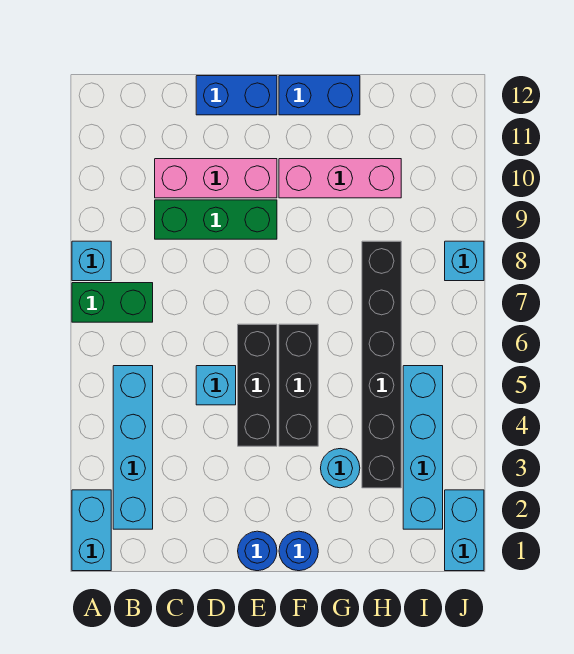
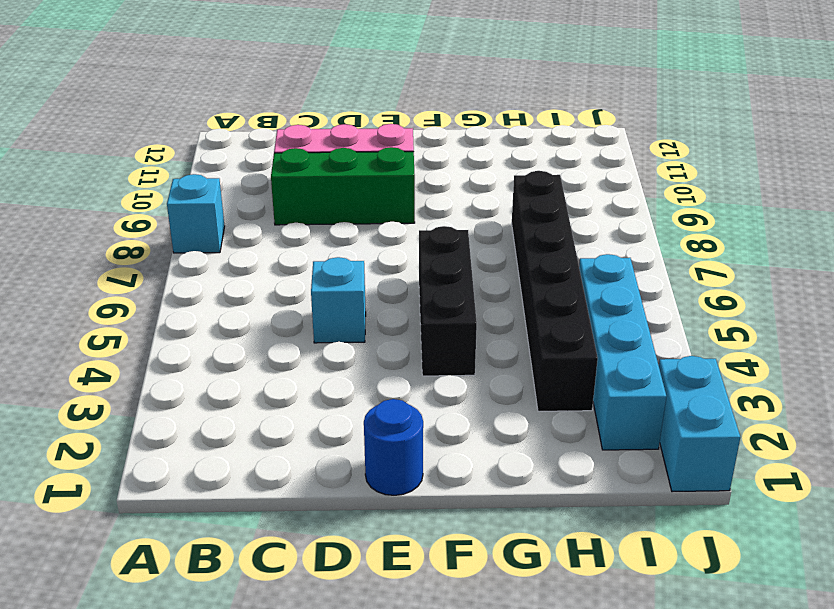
none -> cyan 1x2 brick [72,490,111,571]
none -> green 1x2 brick [72,283,153,322]
none -> cyan 1x4 brick [113,366,153,529]

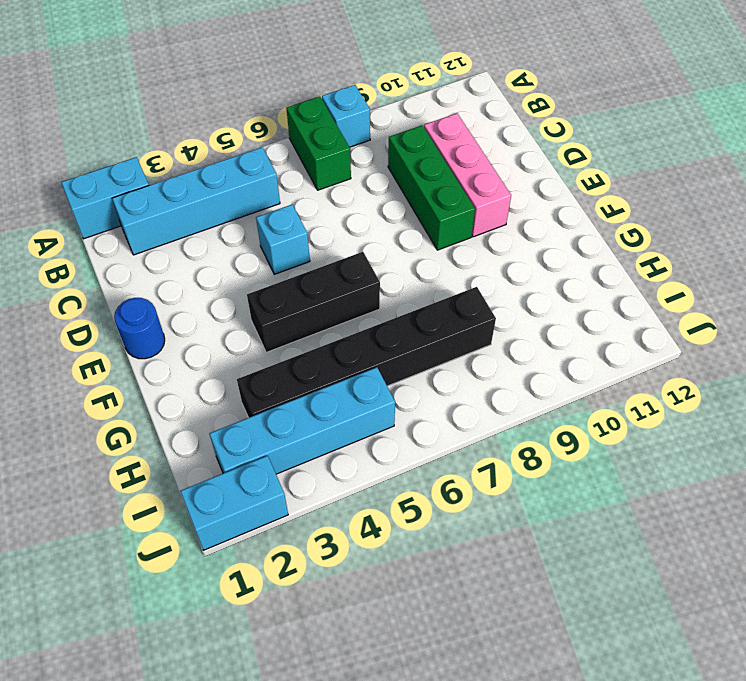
none -> blue 1x2 brick [196,76,277,115]
none -> black 1x3 brick [238,324,277,446]
none -> blue 1x1 round brick [279,531,318,571]

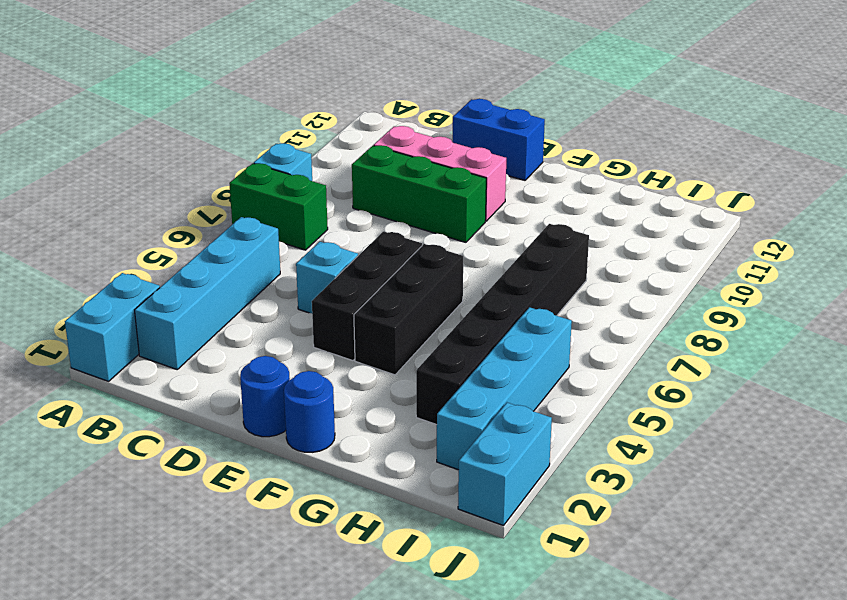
none -> pink 1x3 brick [279,159,401,198]
none -> blue 1x2 brick [279,76,360,115]
none -> cyan 1x1 round brick [321,449,360,488]

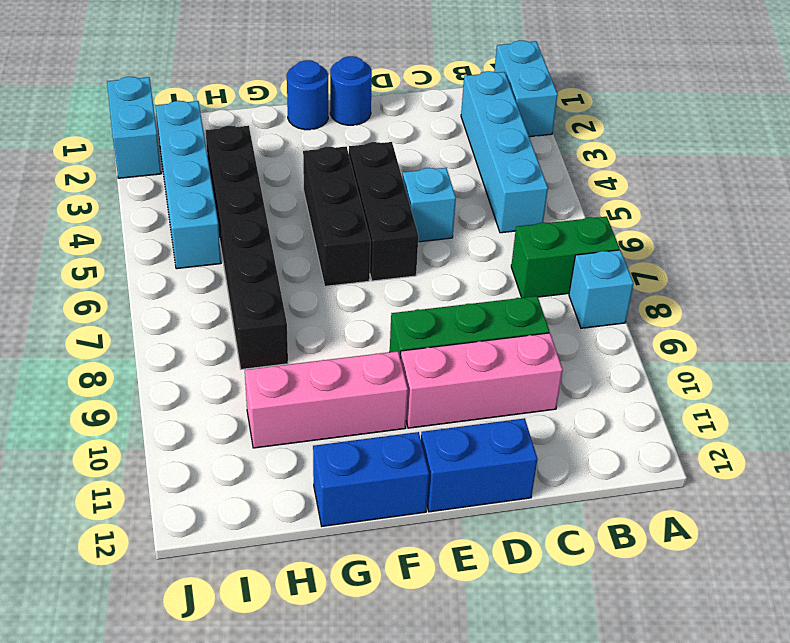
none -> cyan 1x1 round brick [321,449,360,488]
none -> cyan 1x1 brick [445,241,484,281]

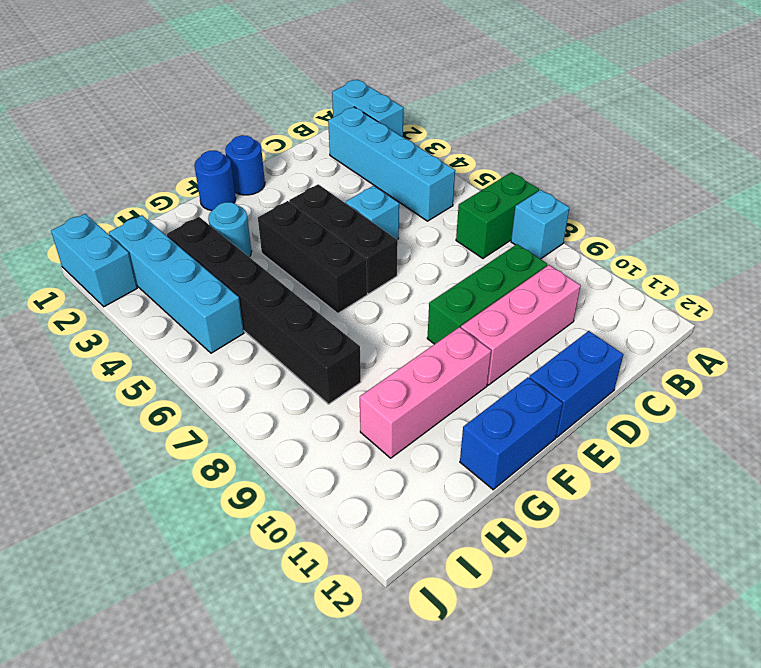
none -> cyan 1x1 brick [445,241,484,281]

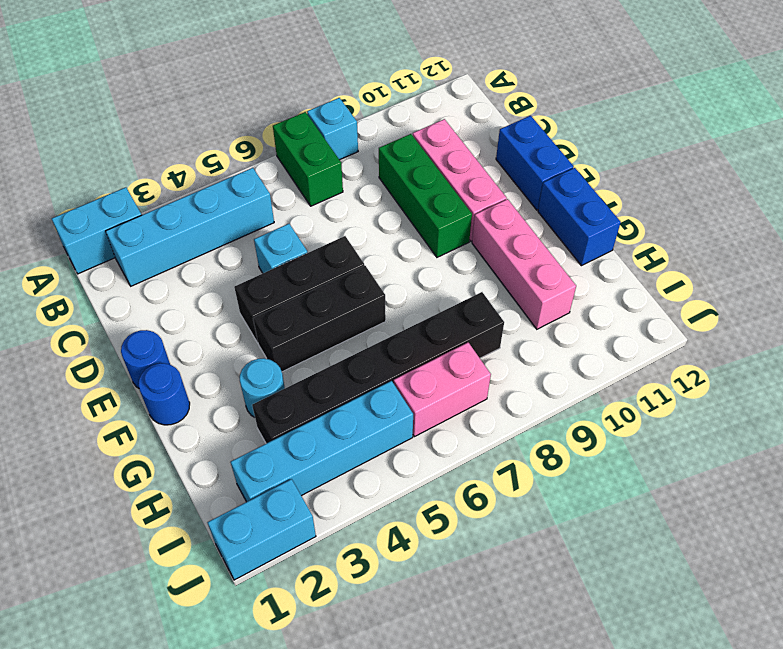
pink 1x2 brick [394,343,491,437] -> none
none -> cyan 1x1 brick [445,241,484,281]

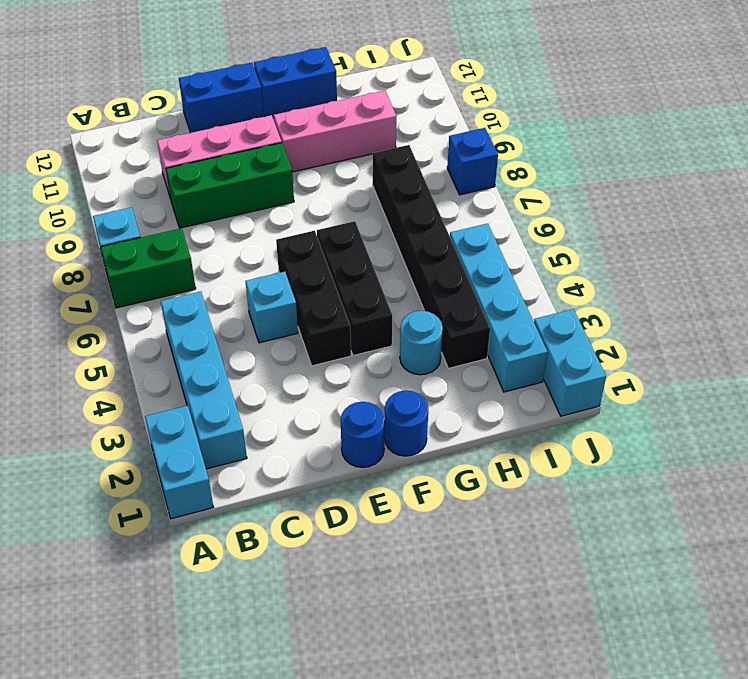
blue 1x1 brick [447,128,498,195] -> cyan 1x1 brick [445,241,484,281]

